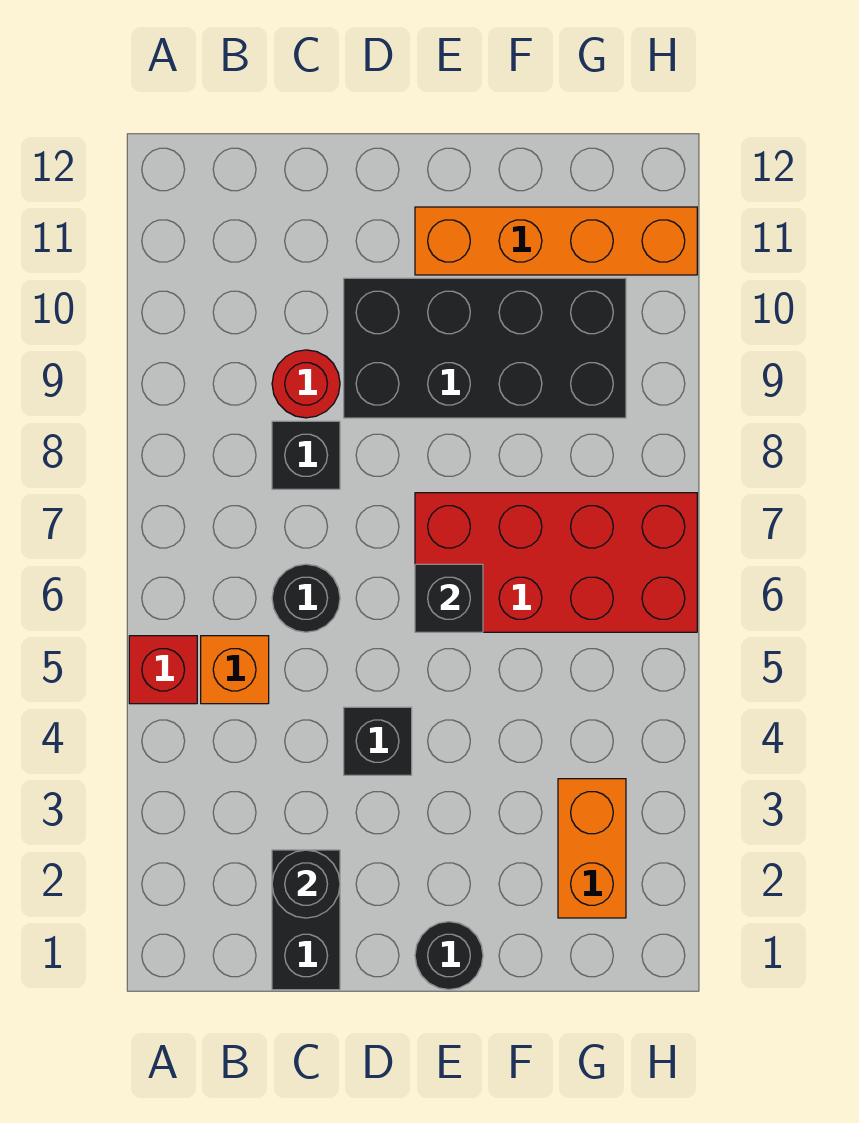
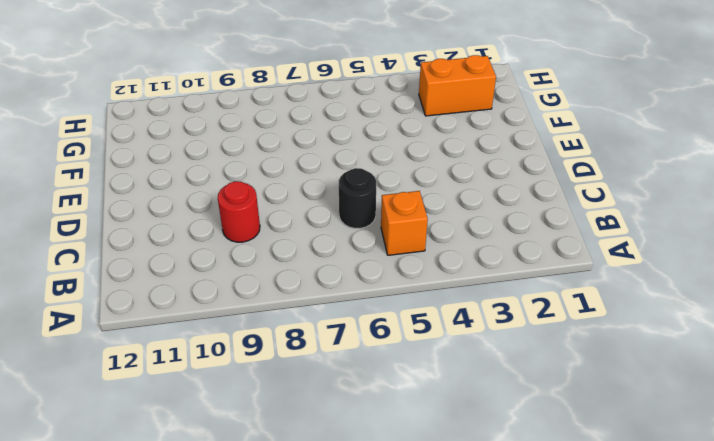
none -> red 1x1 brick [129,636,197,704]
none -> black 1x2 brick [272,850,340,990]
none -> black 1x1 brick [272,421,340,489]

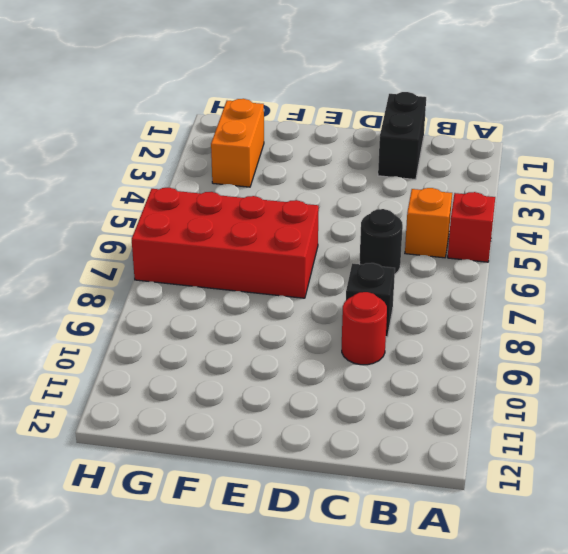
none -> black 1x1 brick [344,707,412,775]
none -> black 2x4 brick [344,278,626,418]
none -> black 1x1 round brick [415,922,483,990]

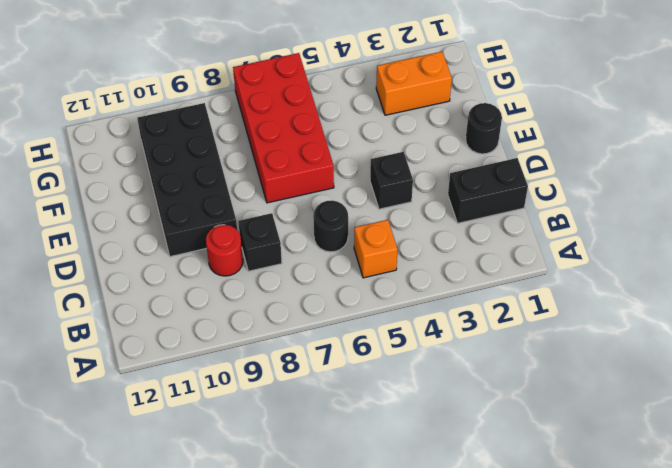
none -> red 1x1 brick [129,636,197,704]
none -> orange 1x4 brick [415,207,697,275]
none -> black 1x1 round brick [272,850,340,918]

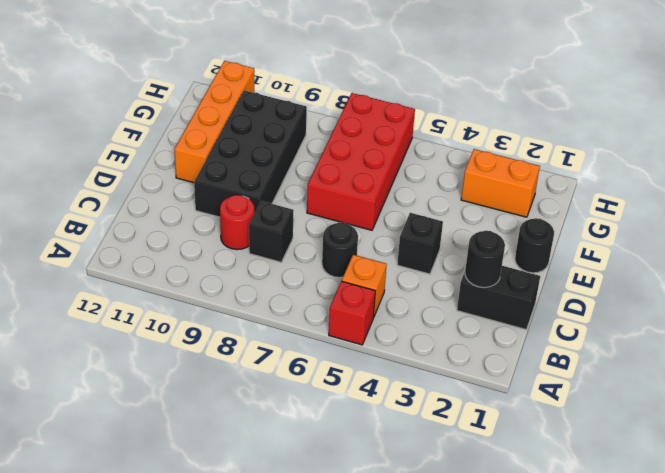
none -> black 1x1 brick [415,564,483,632]

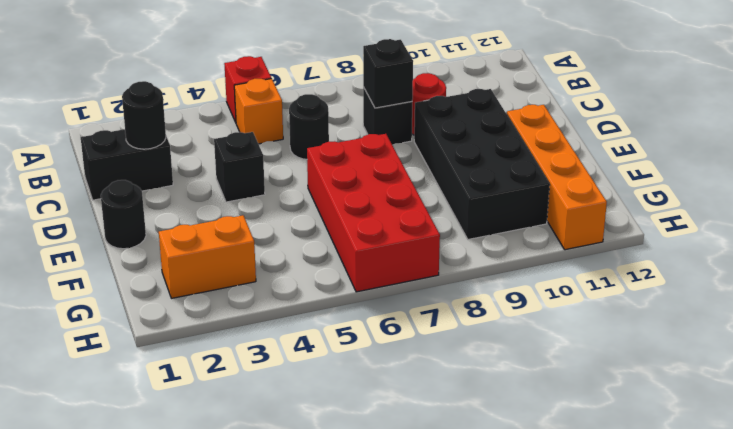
black 1x1 brick [363,39,413,108] -> black 1x1 brick moved to [415,564,483,632]

